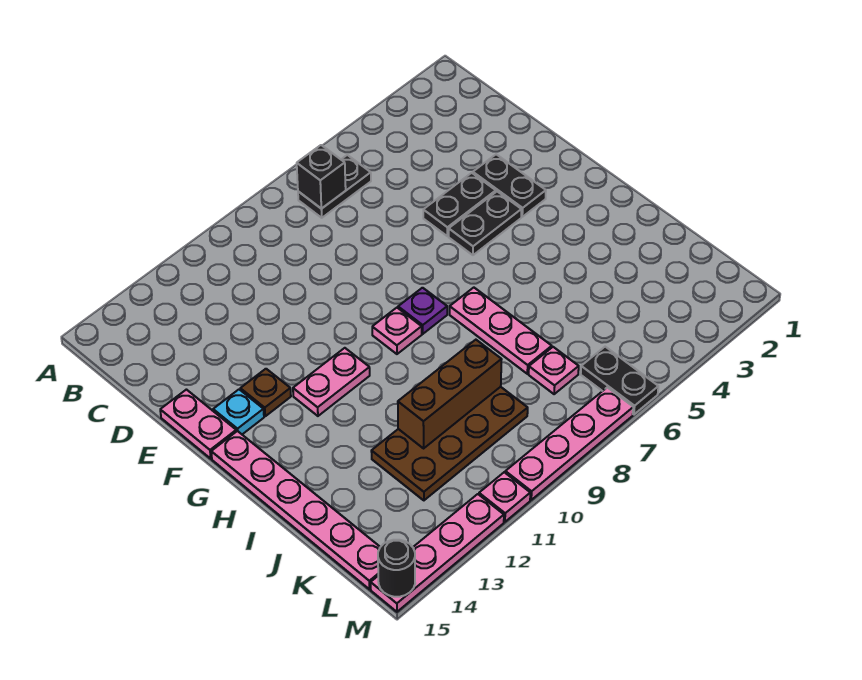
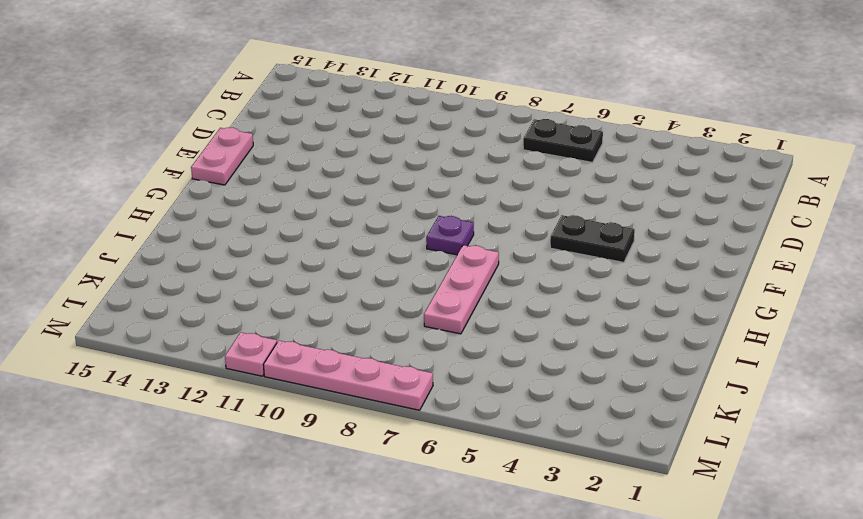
none -> black 1x2 plate [473,154,546,217]
none -> black 1x2 plate [423,173,496,236]
none -> brown 1x1 plate [240,369,291,416]

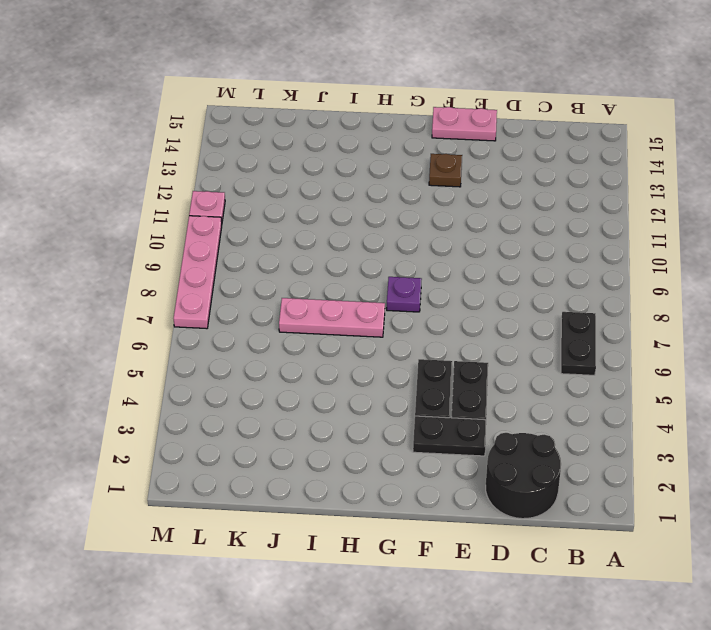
black 2x2 round brick [486,433,561,519] -> none
none -> cyan 1x1 plate [213,389,264,434]
none -> pink 1x1 plate [372,308,422,354]
none -> pink 1x2 plate [293,348,370,416]

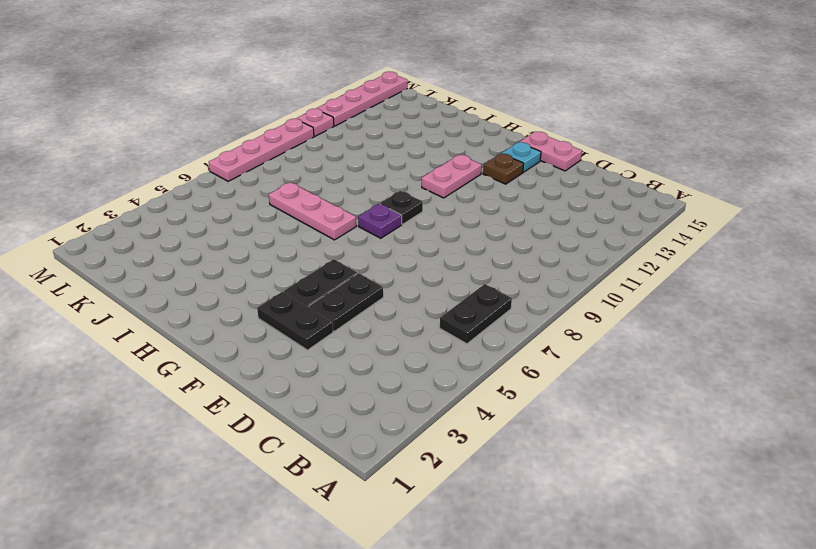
black 1x1 plate [380,191,423,224] -> pink 1x1 plate [372,308,422,354]
none -> pink 1x6 plate [211,431,380,589]
none -> brown 2x4 plate [371,387,528,500]
none -> pink 1x1 plate [529,347,579,394]

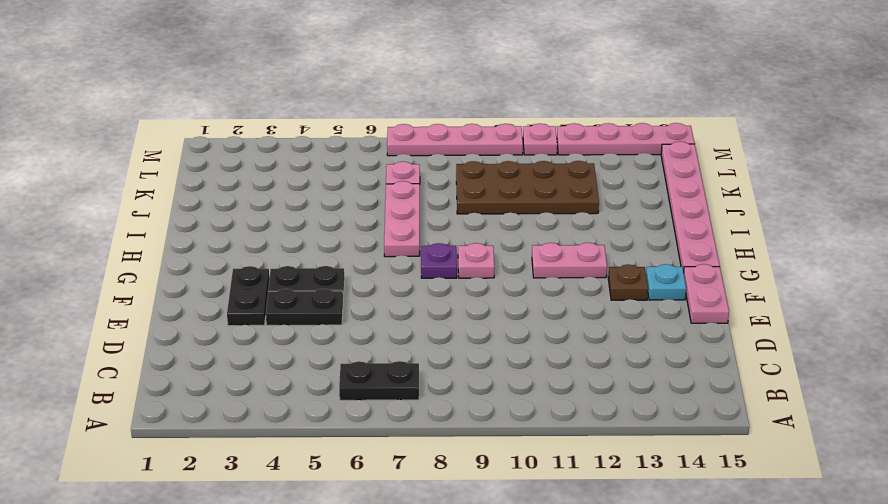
none -> black 1x2 plate [581,347,658,414]
none -> black 1x1 brick [297,145,346,209]
none -> brown 1x3 brick [398,340,502,448]

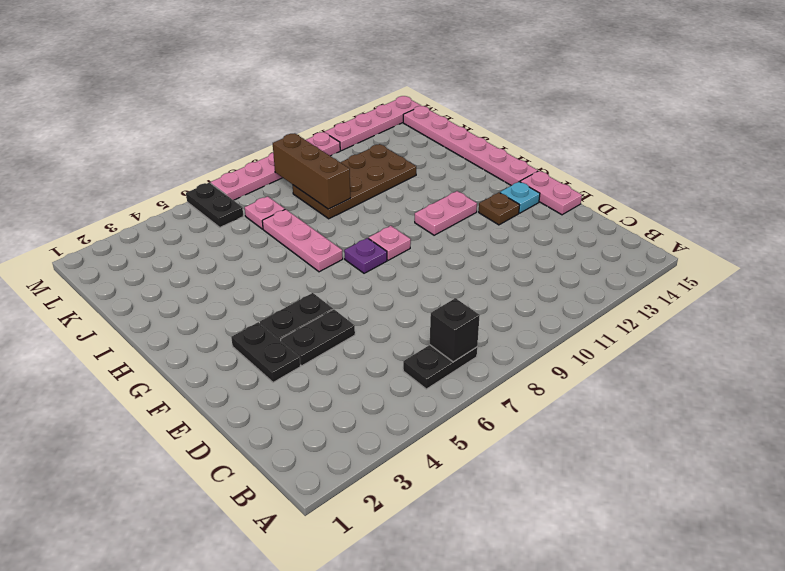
brown 1x3 brick [273,134,350,209] -> brown 1x3 brick turned to [398,340,502,448]
none -> black 1x1 round brick [378,540,415,597]

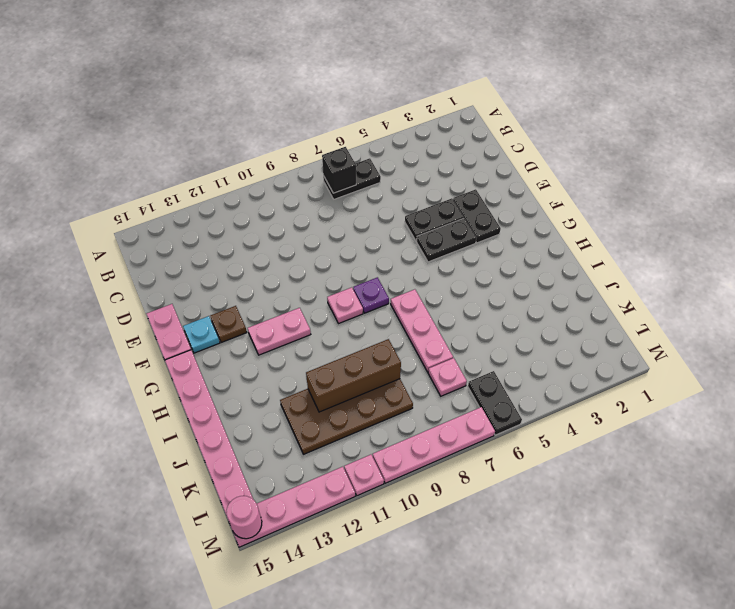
pink 1x1 round brick [226,496,262,539] -> black 1x1 round brick [378,540,415,597]

